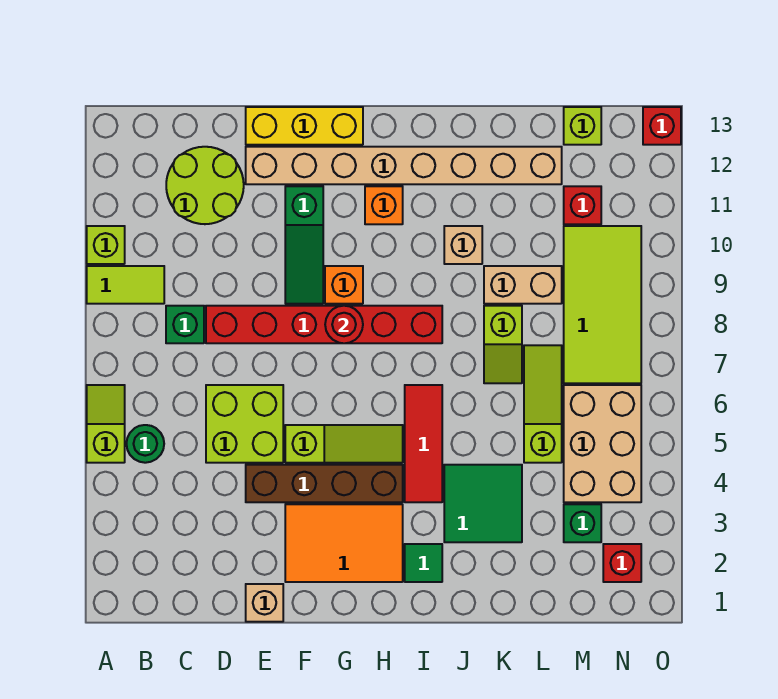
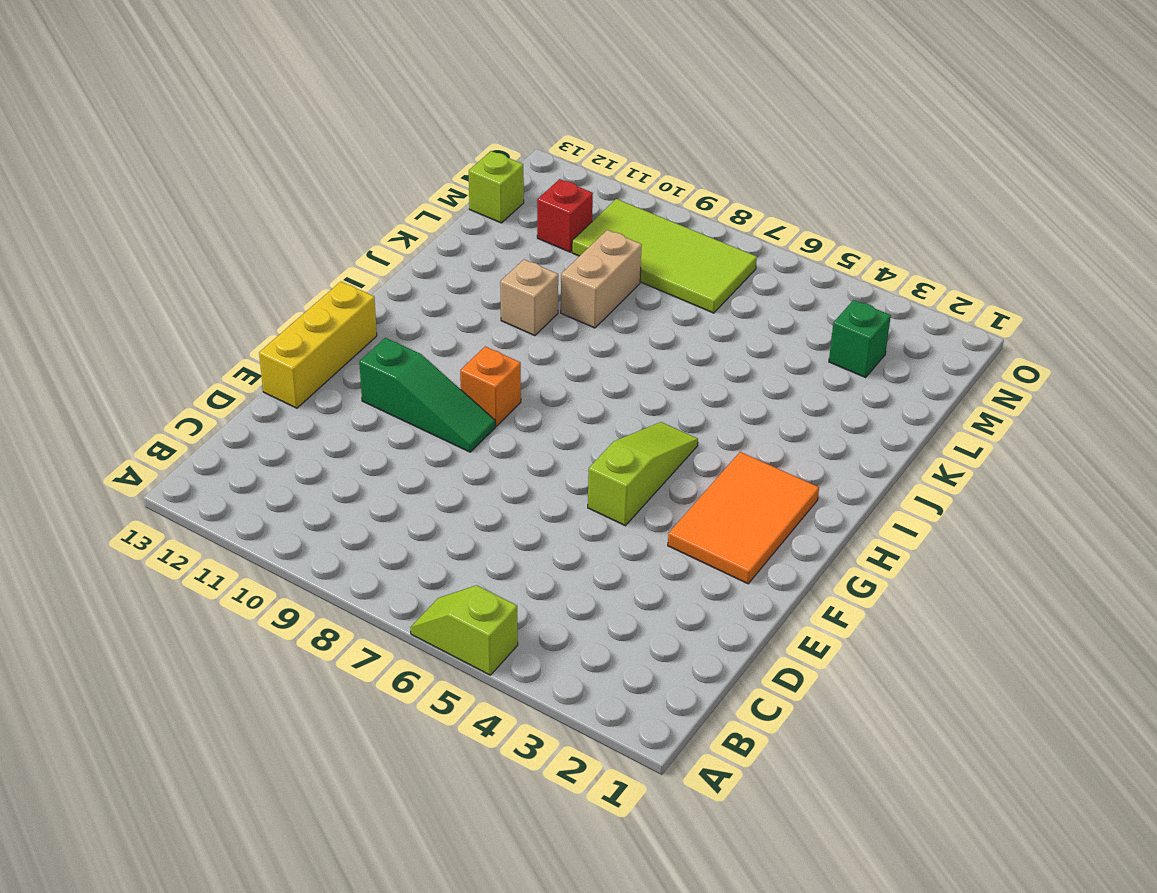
none -> lime 1x2 tile [87,266,164,304]
none -> lime 1x1 brick [87,226,125,264]
none -> green 1x1 round brick [126,425,164,463]
none -> green 1x1 brick [166,306,204,343]

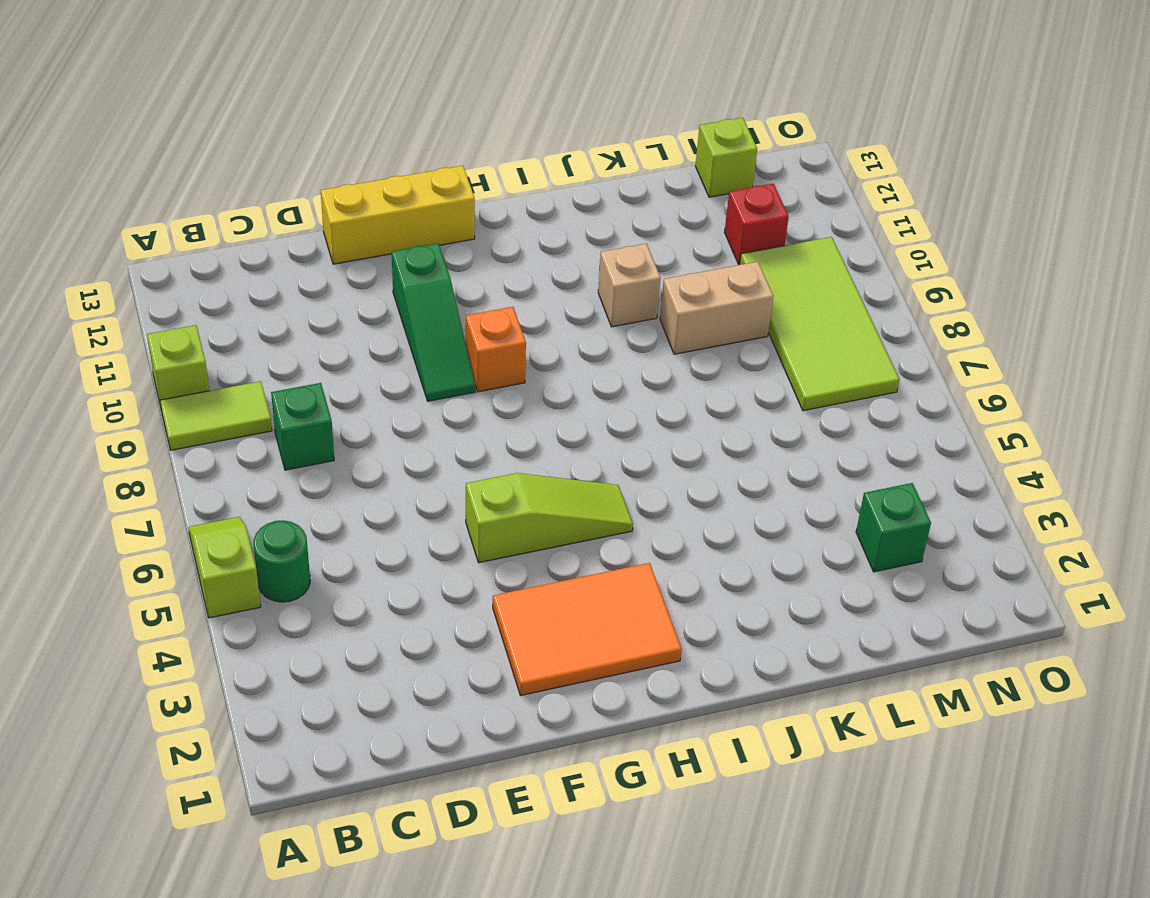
none -> lime 2x2 round brick [166,147,244,224]
none -> lime 2x2 brick [206,385,283,463]
none -> red 1x6 brick [206,306,442,343]
none -> tan 1x1 brick [246,584,283,622]

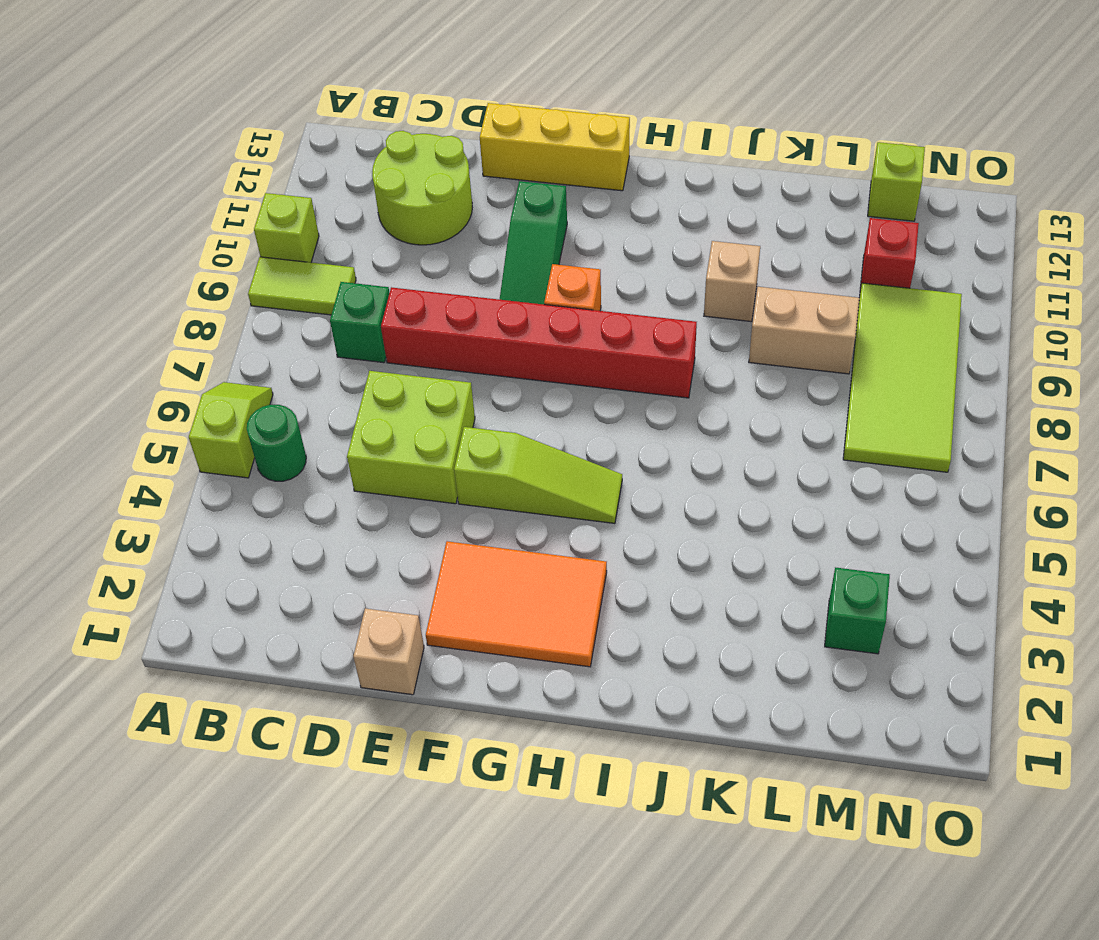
none -> brown 1x4 brick [246,465,403,502]
none -> tan 1x8 brick [246,147,562,184]
none -> orange 1x1 brick [365,186,403,224]
none -> green 1x1 tile [405,544,442,582]

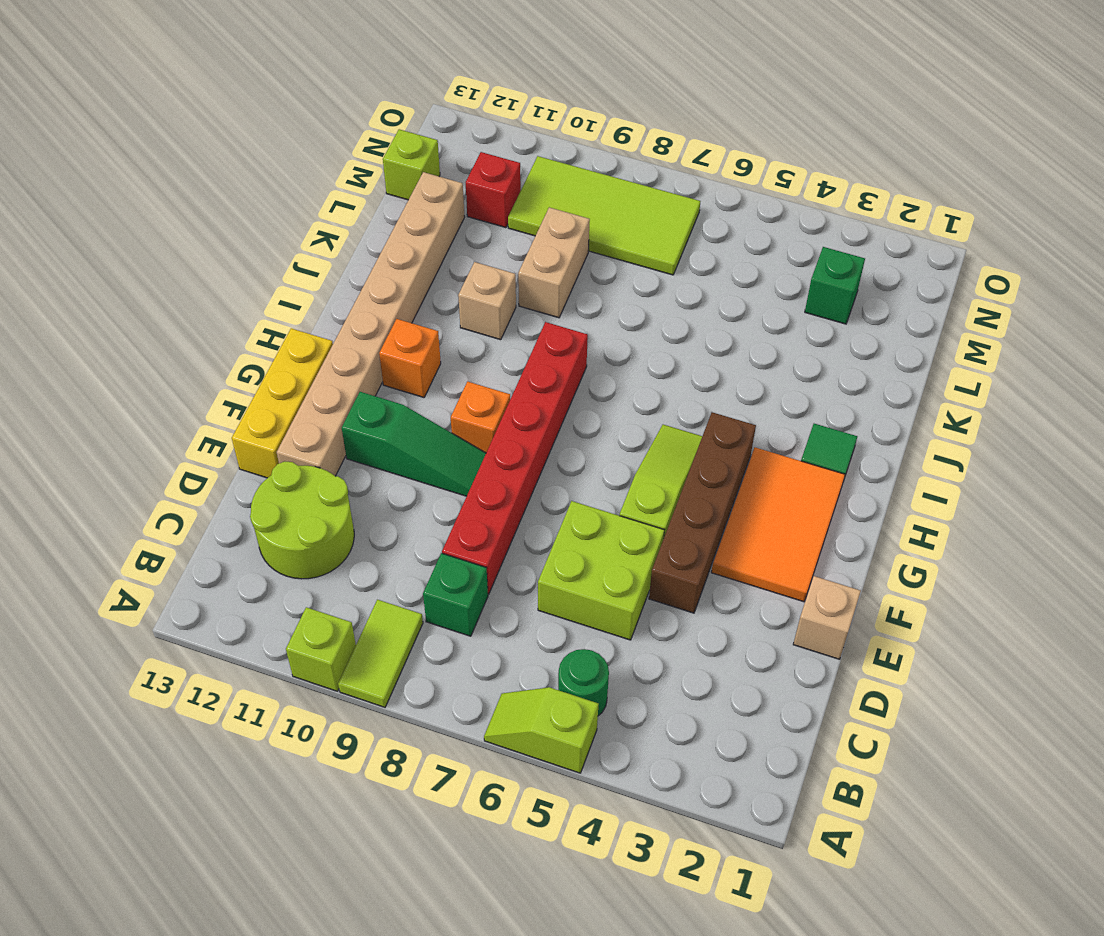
none -> red 1x3 tile [405,385,442,502]
none -> green 2x2 tile [444,465,522,542]
none -> lime 1x2 slope [484,306,522,383]
none -> lime 1x3 slope [524,345,562,463]

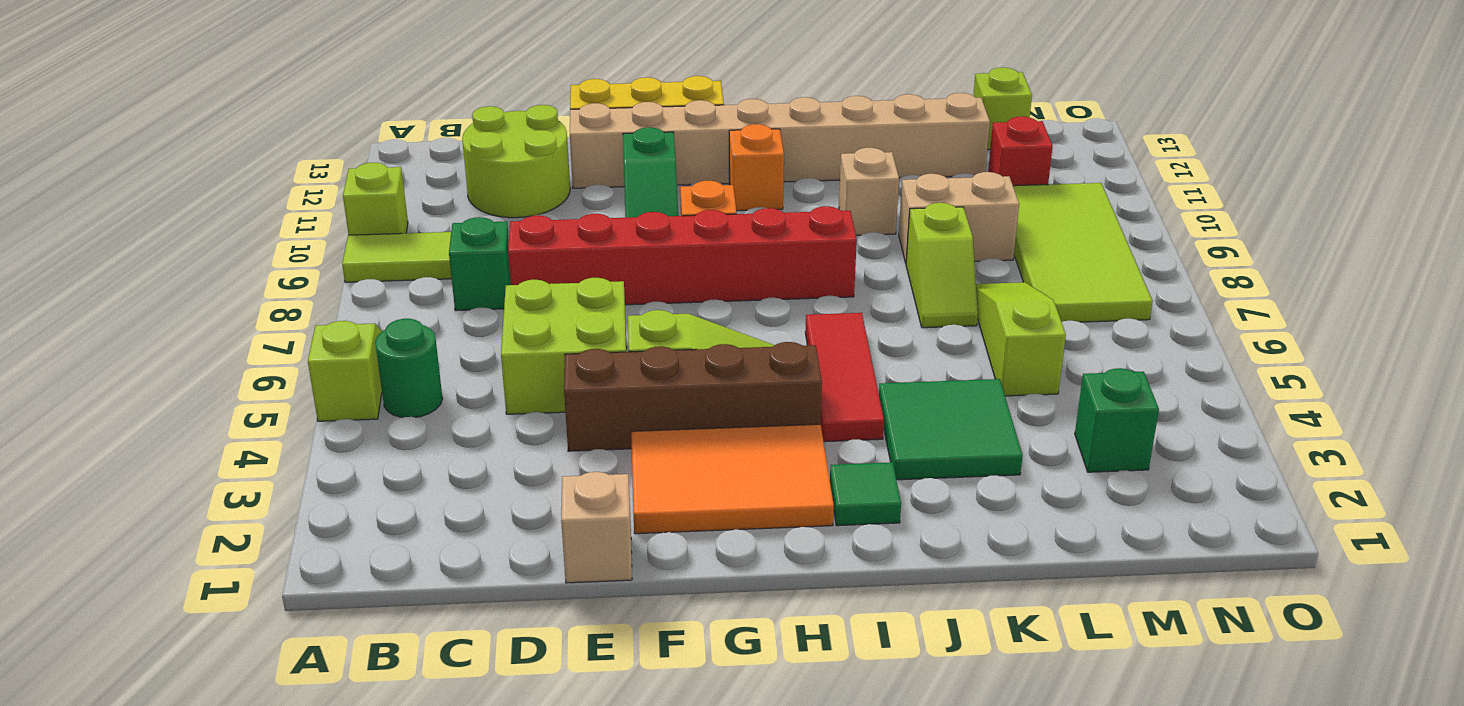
none -> tan 2x3 brick [564,385,641,502]
none -> red 1x1 brick [603,544,641,582]
none -> red 1x1 brick [643,107,681,145]
none -> red 1x1 round brick [325,306,363,343]

